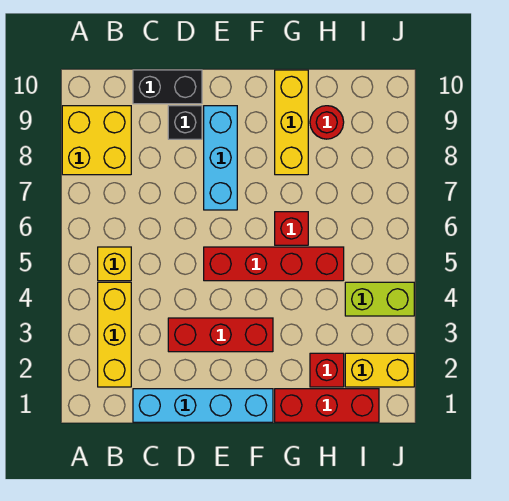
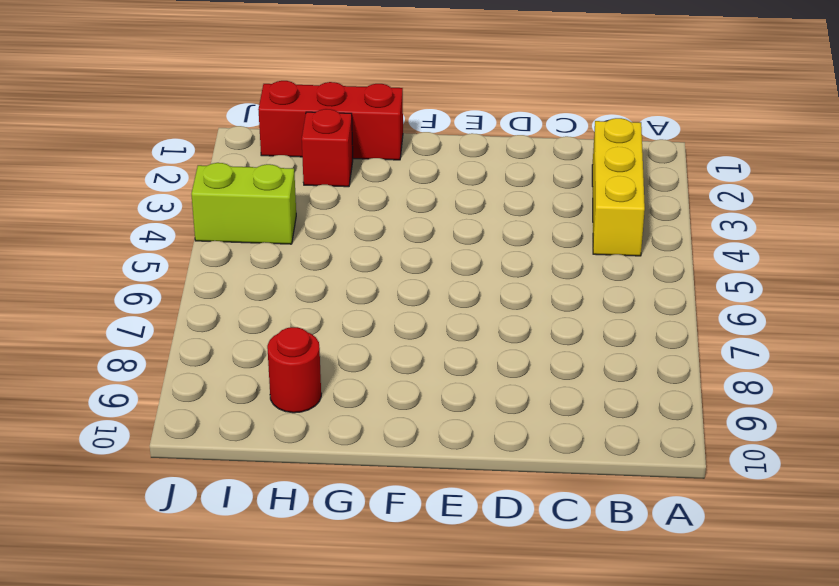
none -> yellow 2x2 brick [62,106,131,175]
none -> yellow 1x1 brick [98,247,131,281]
none -> cyan 1x4 brick [133,389,273,422]

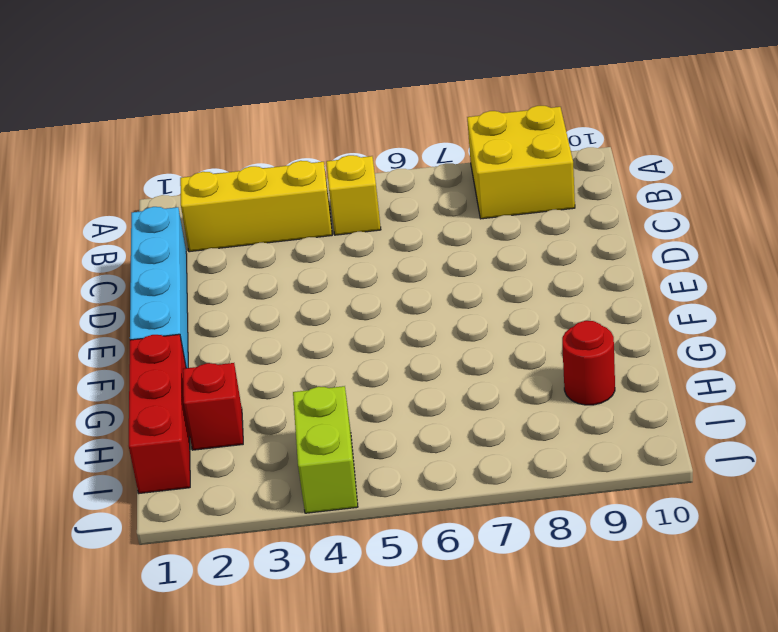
none -> black 1x2 brick [133,70,202,104]
none -> red 1x3 brick [168,318,273,352]
none -> black 1x1 brick [168,106,202,139]

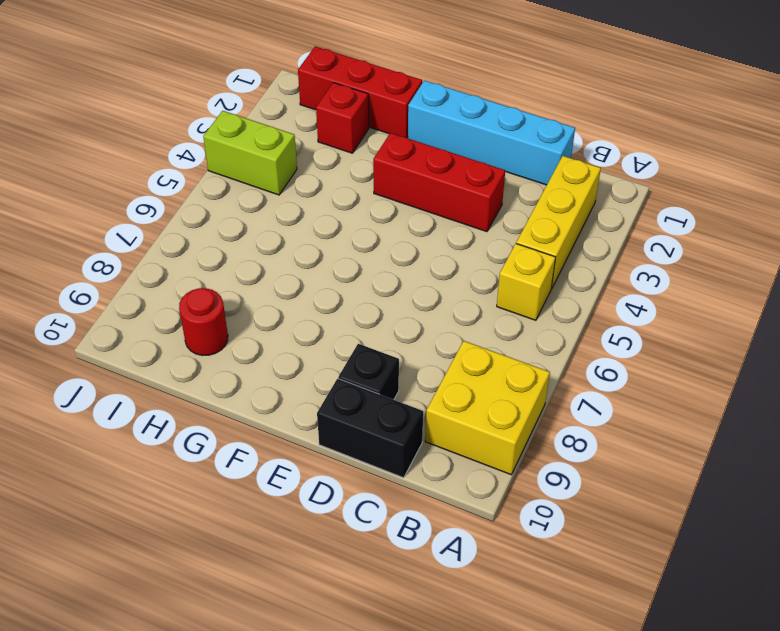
none -> red 1x4 brick [204,247,344,281]
none -> cyan 1x3 brick [204,106,237,210]
none -> red 1x1 brick [275,212,308,245]

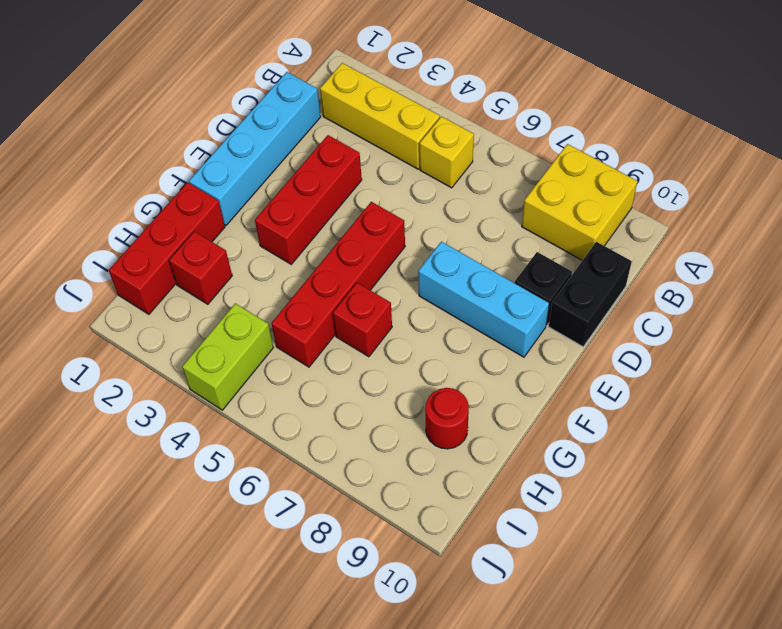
none -> yellow 1x3 brick [275,70,308,175]
none -> yellow 1x2 brick [345,353,414,387]

